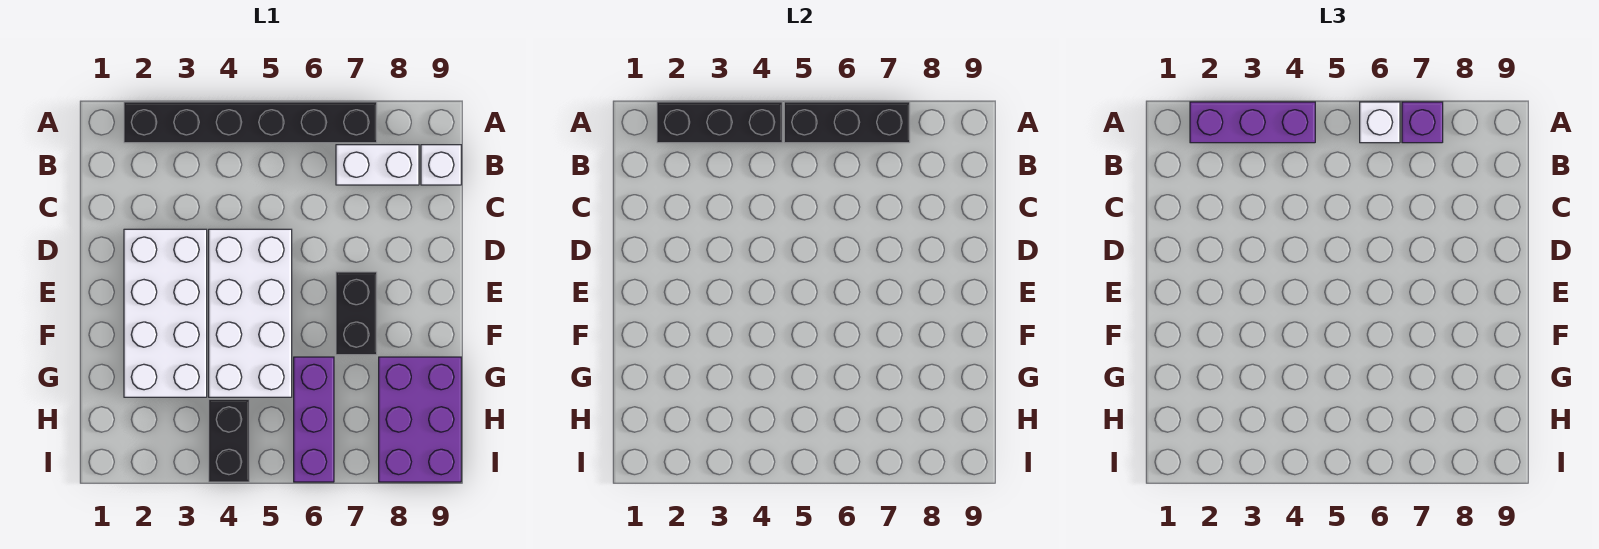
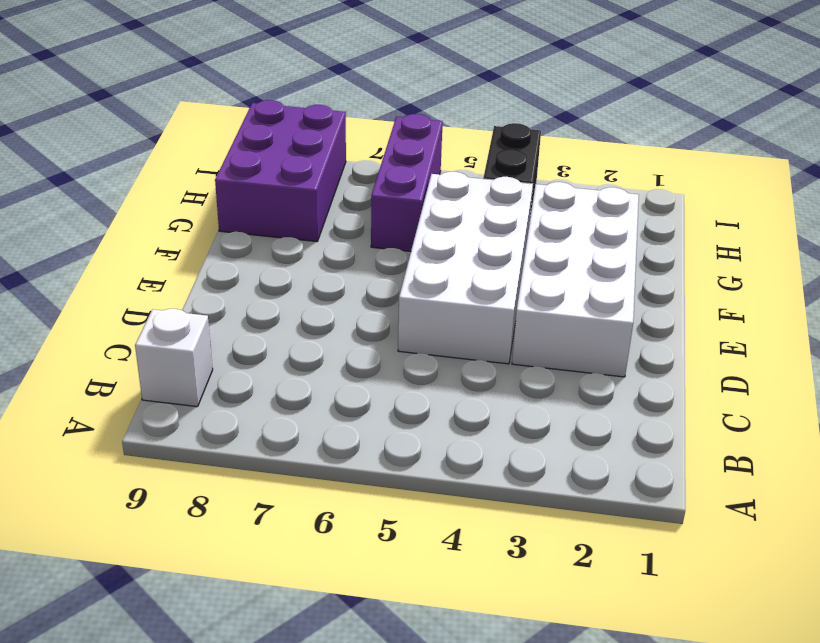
none -> black 1x6 brick [124,102,377,143]
none -> white 1x2 brick [336,145,419,185]
none -> black 1x2 brick [336,272,377,355]

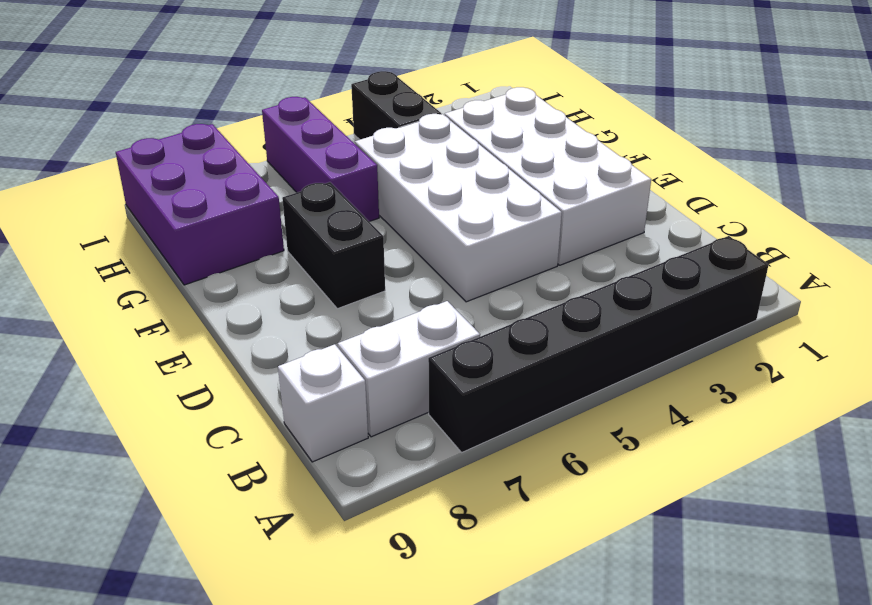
none -> black 1x3 brick [657,102,782,143]
none -> black 1x3 brick [784,102,910,143]
none -> purple 1x3 brick [1190,102,1315,143]

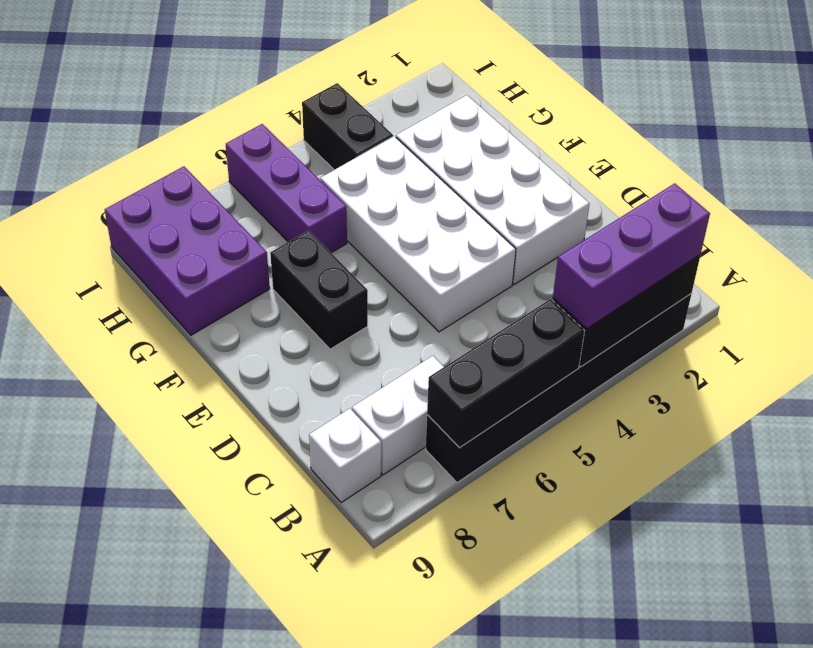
none -> white 1x1 brick [1360,102,1400,143]
none -> purple 1x1 brick [1402,102,1443,143]

